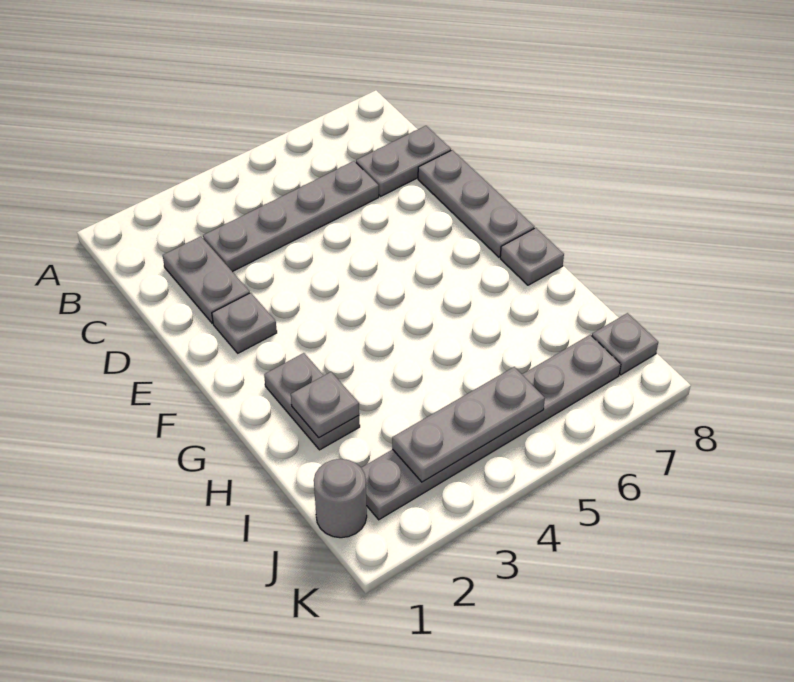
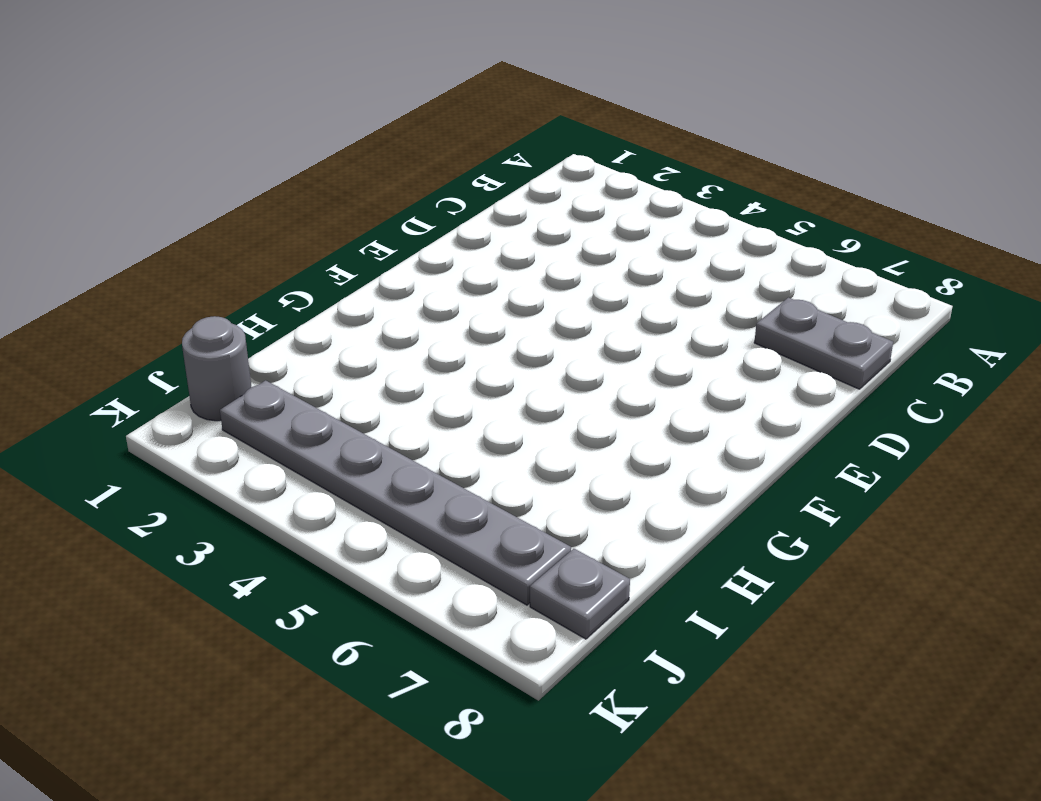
none -> grey 1x2 plate [163,236,250,323]
none -> grey 1x4 plate [203,161,379,272]
none -> grey 1x3 plate [418,150,534,257]

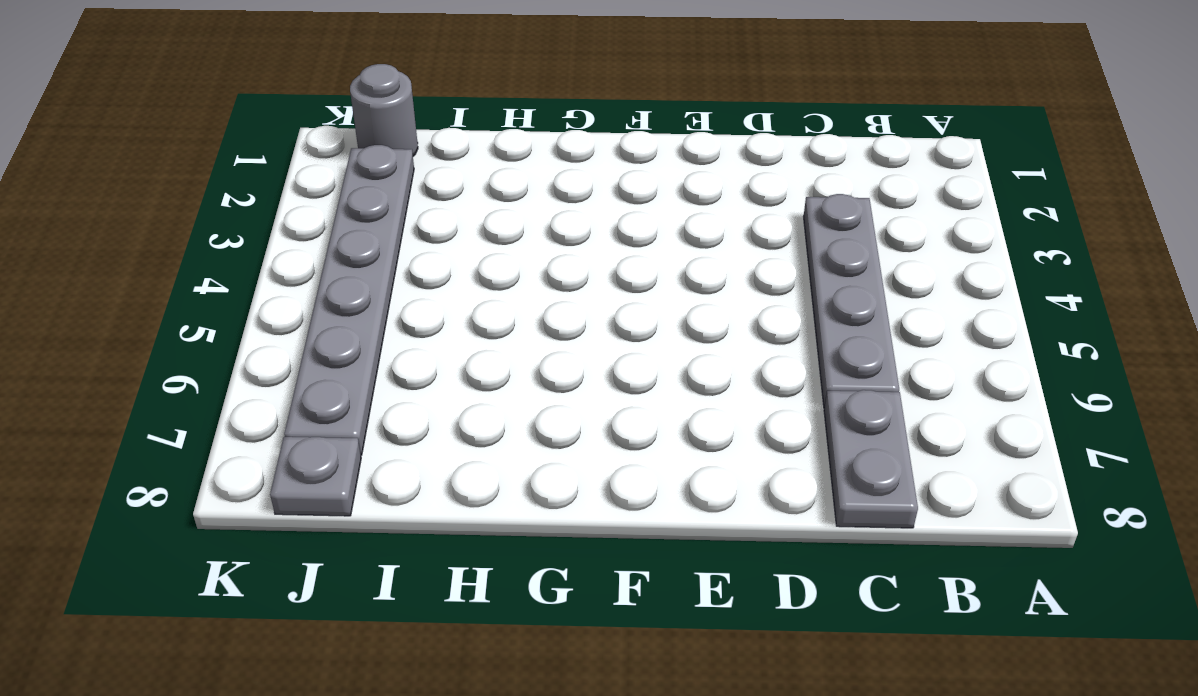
none -> grey 1x2 plate [163,236,250,323]
none -> grey 1x3 plate [418,150,534,257]
none -> grey 1x1 plate [212,293,277,353]

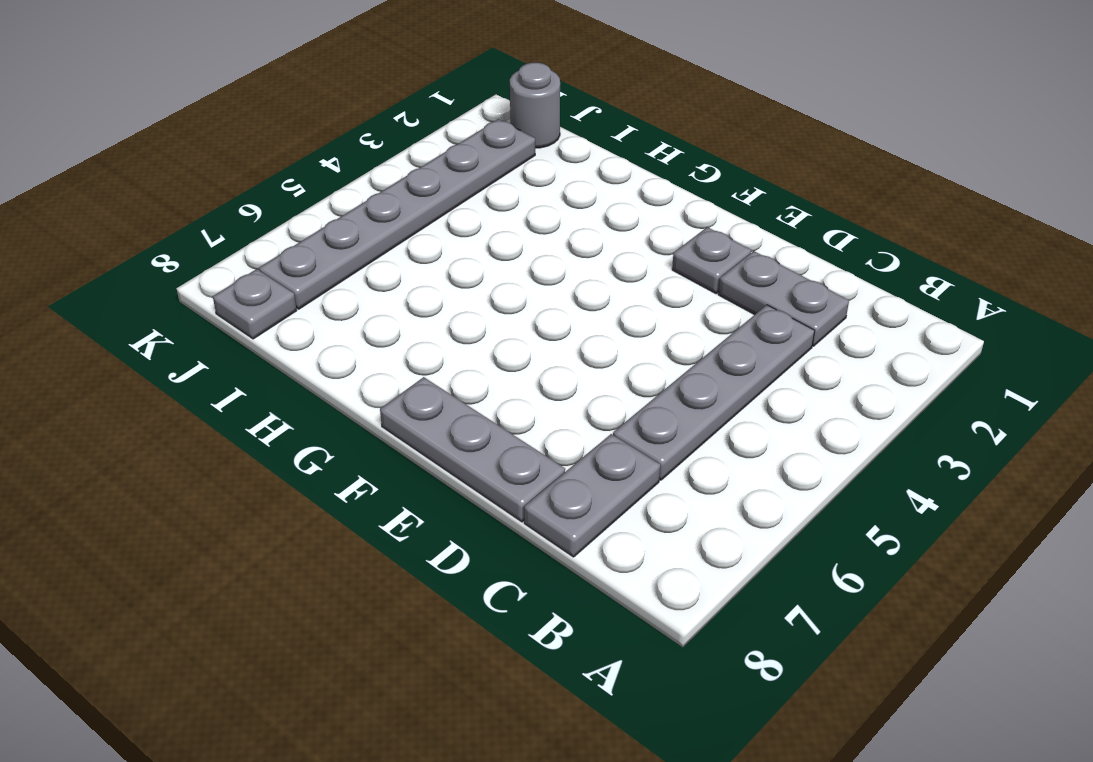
none -> grey 1x2 plate [264,353,360,450]
none -> grey 1x1 plate [500,228,564,285]
none -> grey 1x1 plate [291,372,359,438]

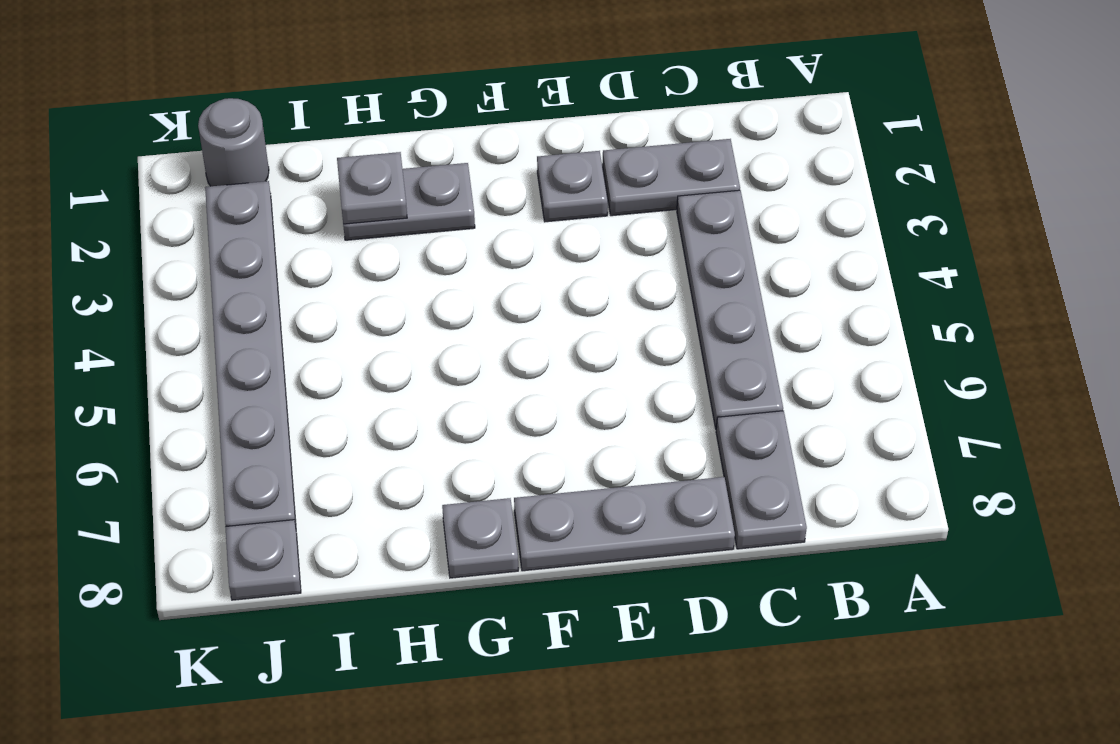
none -> grey 1x3 plate [392,367,545,482]

